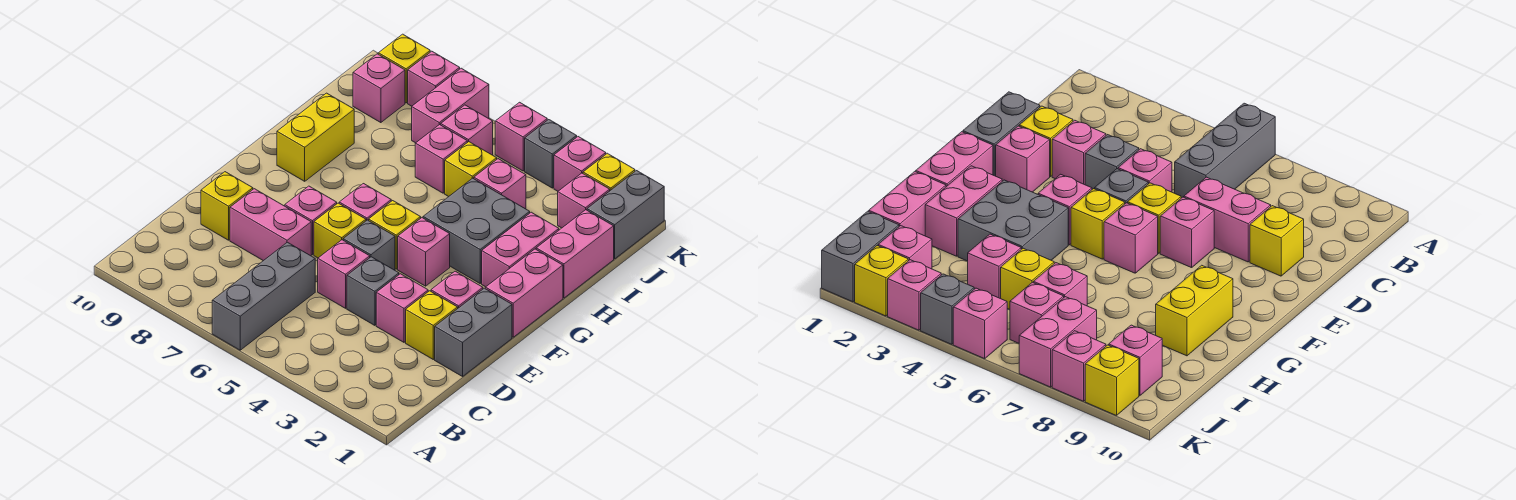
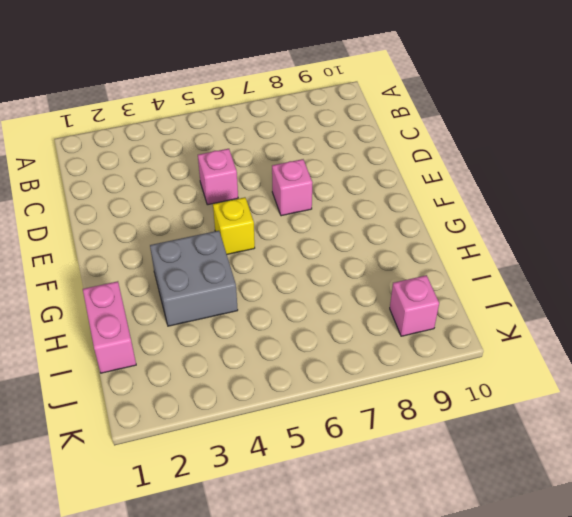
none -> grey 1x3 brick [212,242,315,350]
none -> grey 1x2 brick [435,288,512,376]
none -> yellow 1x1 brick [406,291,458,359]
none -> pink 1x1 brick [376,274,428,342]

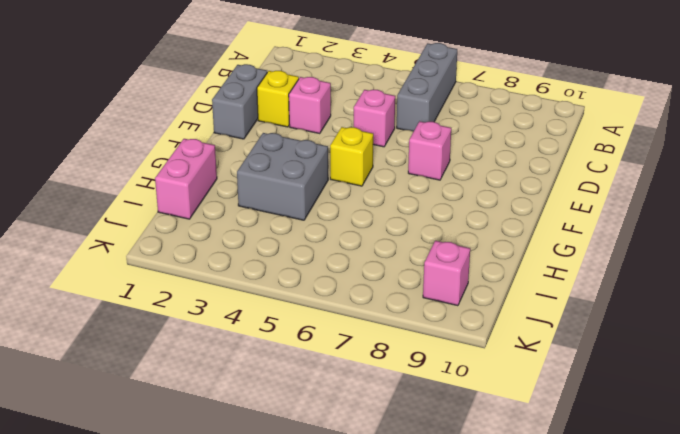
none -> grey 1x1 brick [347,257,399,325]
none -> pink 1x2 brick [230,189,311,261]
none -> yellow 1x1 brick [201,172,253,240]
none -> pink 1x1 brick [431,271,483,308]

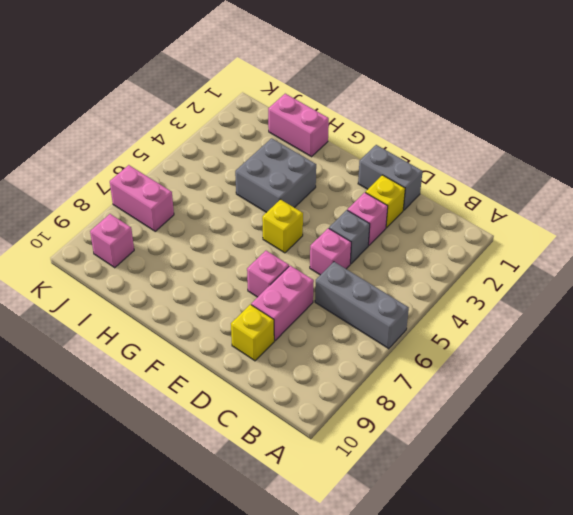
none -> pink 1x1 brick [431,271,483,308]
none -> grey 1x1 brick [343,220,395,270]
none -> yellow 1x1 brick [314,203,366,258]
none -> pink 1x2 brick [485,249,563,337]

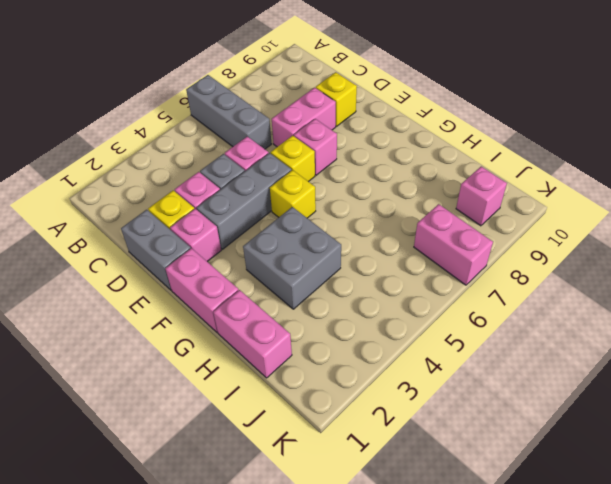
grey 1x3 brick [197,153,291,249] -> grey 1x1 brick [343,220,395,270]
none -> pink 1x1 brick [398,218,450,286]
none -> pink 1x1 brick [339,184,391,221]
none -> pink 1x2 brick [482,212,559,287]
none -> yellow 1x2 brick [277,93,354,181]

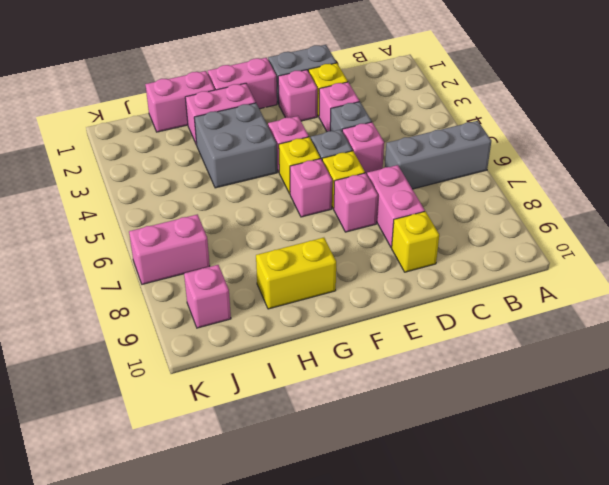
none -> pink 1x1 brick [474,159,526,209]
none -> yellow 1x1 brick [445,142,497,197]
none -> pink 1x1 brick [415,125,467,193]
none -> grey 1x2 brick [587,171,664,259]

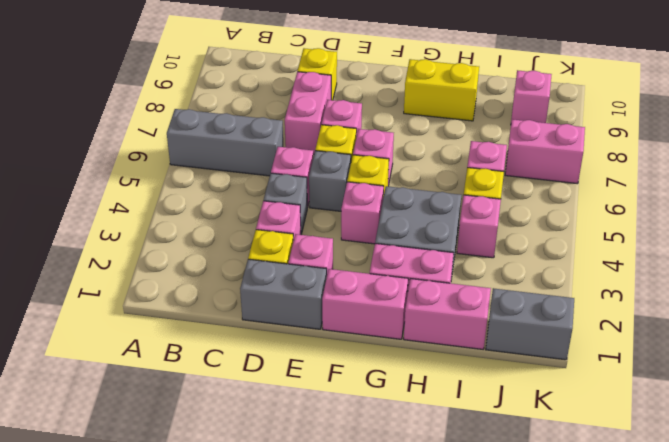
none -> pink 1x1 brick [558,173,610,228]
none -> pink 1x1 brick [441,105,493,155]
none -> yellow 1x1 brick [583,153,635,190]
none -> pink 1x1 brick [554,137,606,191]

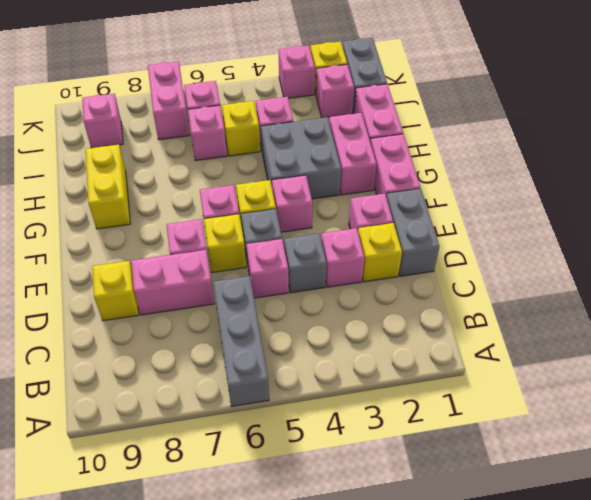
none -> grey 1x1 brick [525,120,577,188]
none -> pink 1x1 brick [495,102,547,171]
none -> pink 1x1 brick [408,51,460,106]
none -> yellow 1x1 brick [378,34,430,103]

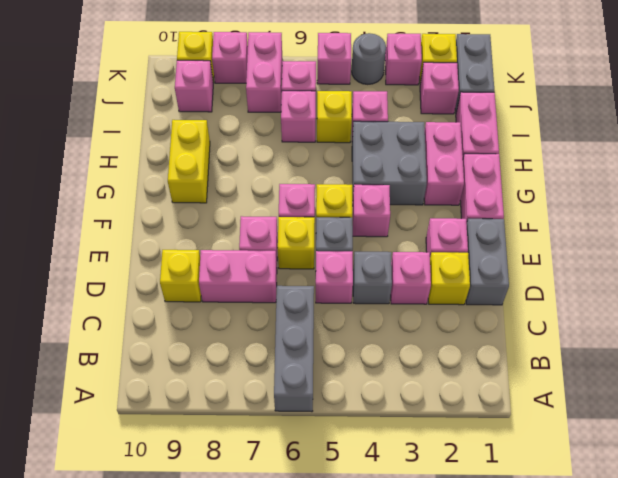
grey 1x1 round brick [352,33,386,84] -> grey 1x1 brick [525,120,577,188]

